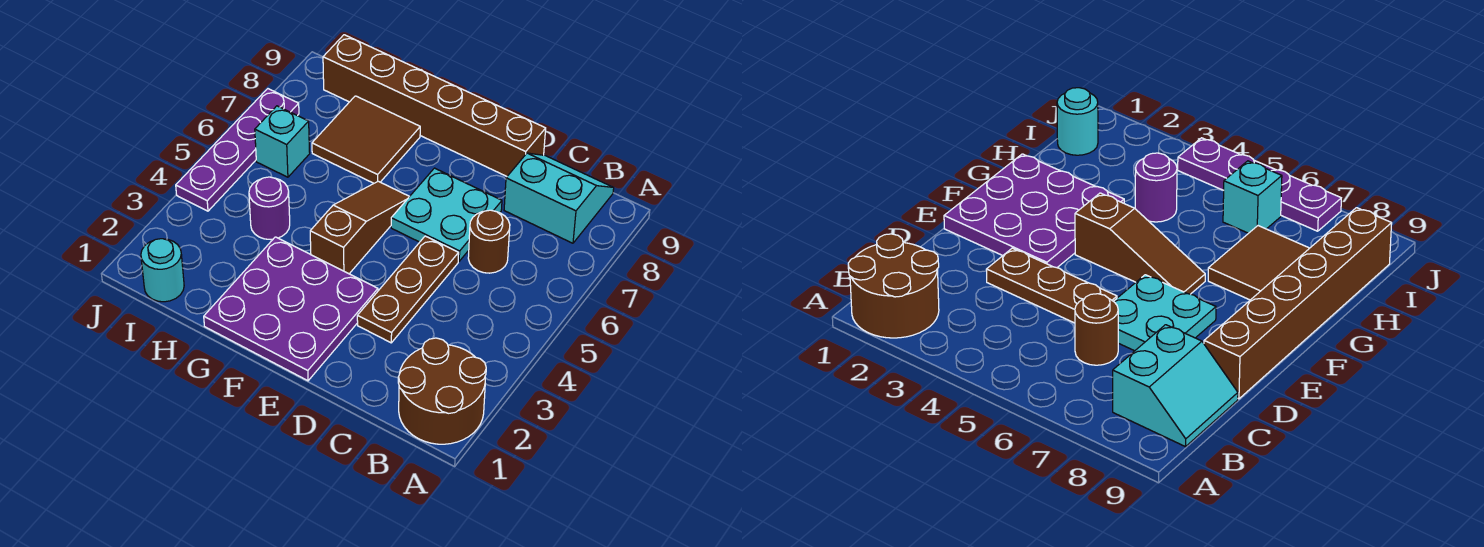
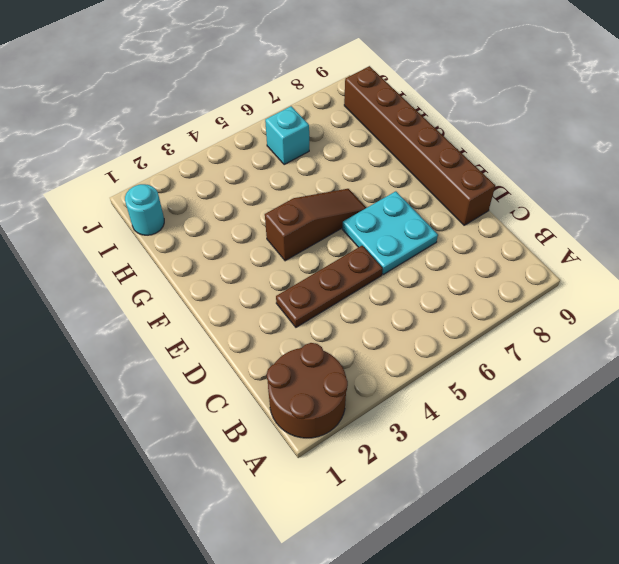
none -> cyan 2x2 slope [504,153,614,243]
none -> brown 1x1 round brick [468,210,510,273]
none -> purple 3x3 plate [204,237,378,381]

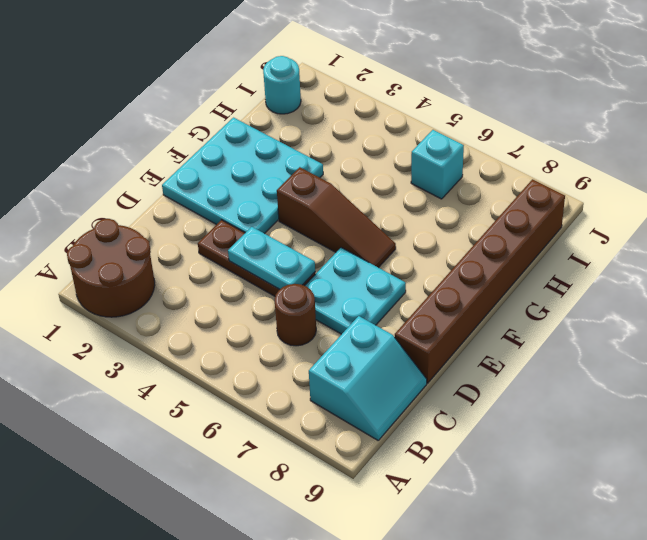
cyan 1x2 plate [228,227,315,289] -> none
cyan 3x3 plate [162,118,323,234] -> purple 3x3 plate [204,237,378,381]
none -> brown 2x2 tile [312,96,420,183]
none -> purple 1x1 round brick [249,177,290,240]
none -> purple 1x4 plate [176,89,299,211]

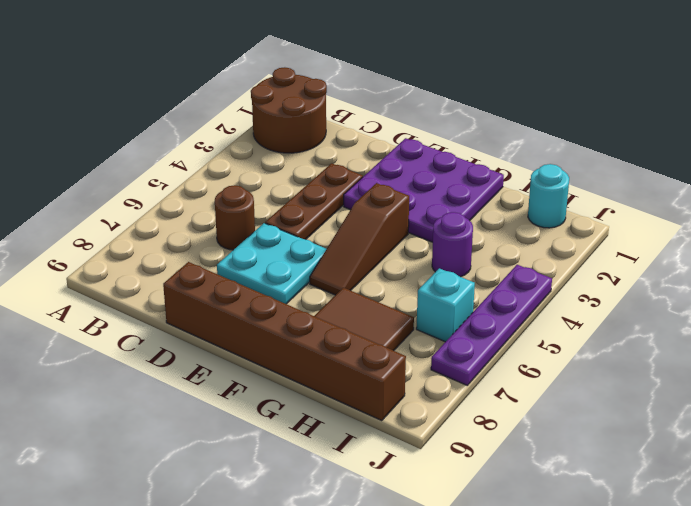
none -> cyan 2x2 slope [504,153,614,243]

